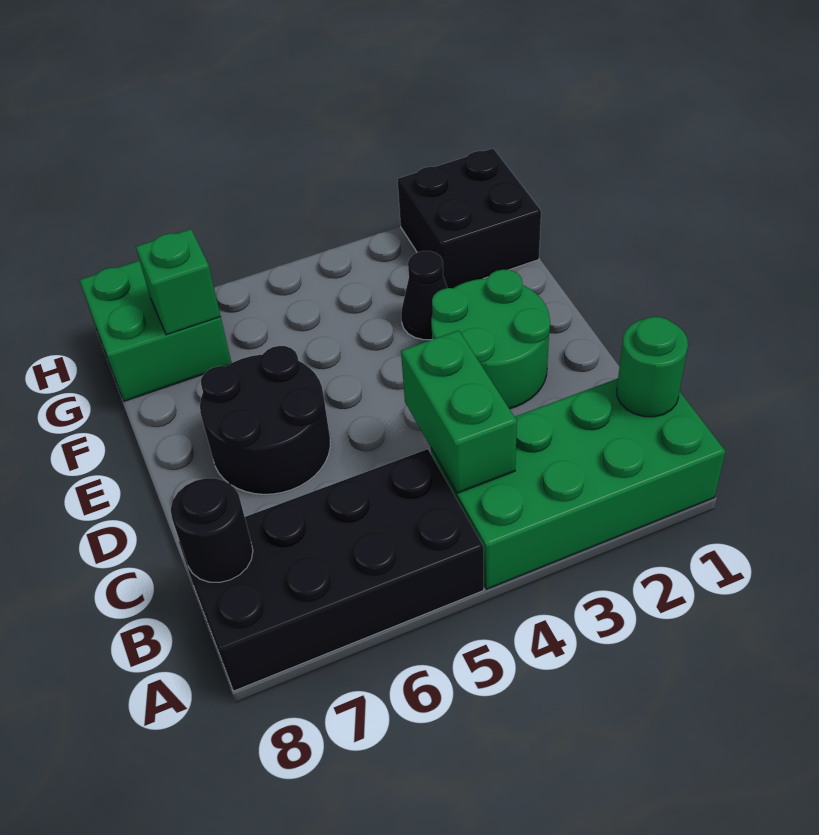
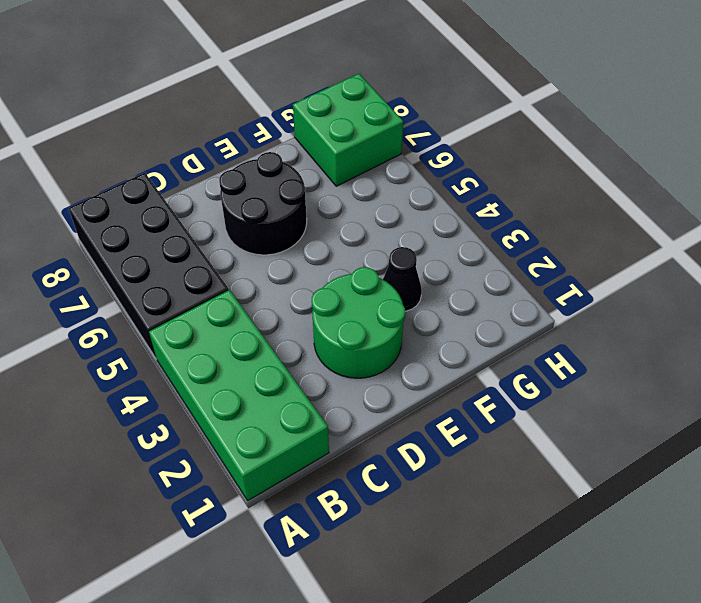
none -> black 2x2 brick [398,149,541,288]
none -> green 1x1 round brick [617,317,688,417]

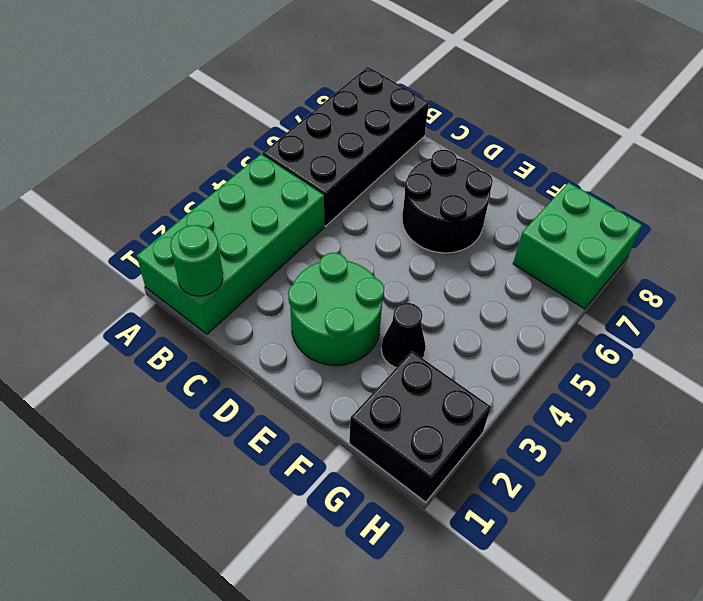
none -> green 1x2 brick [401,330,517,493]
none -> black 1x1 round brick [171,478,253,582]

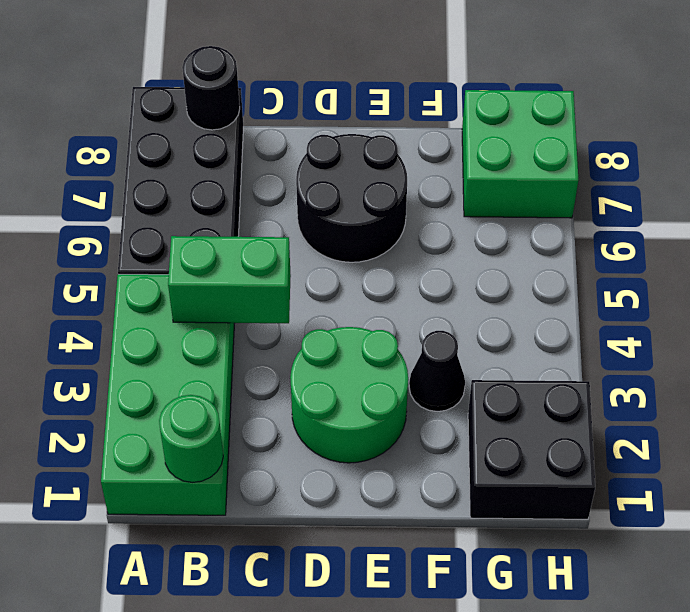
none -> green 1x1 brick [136,229,221,335]

